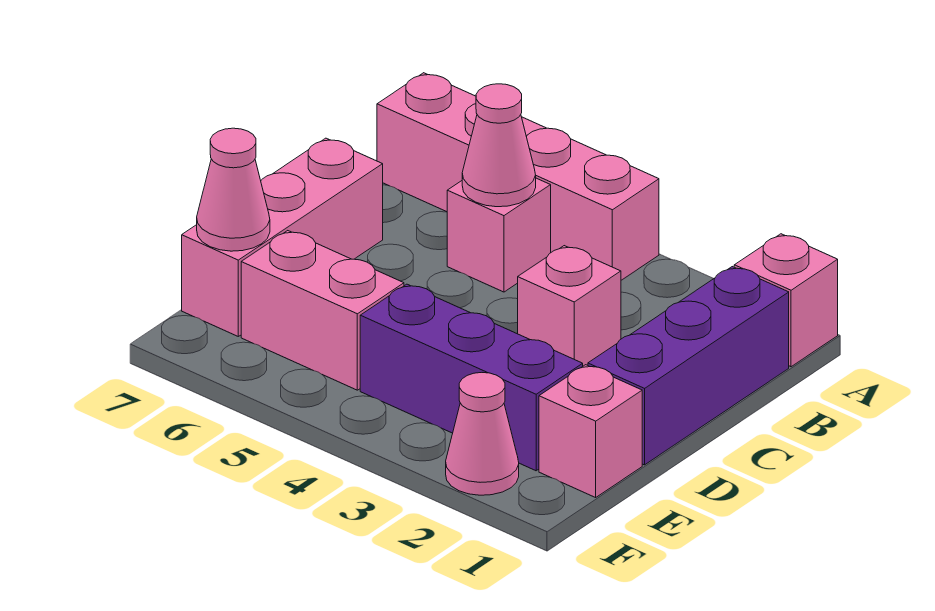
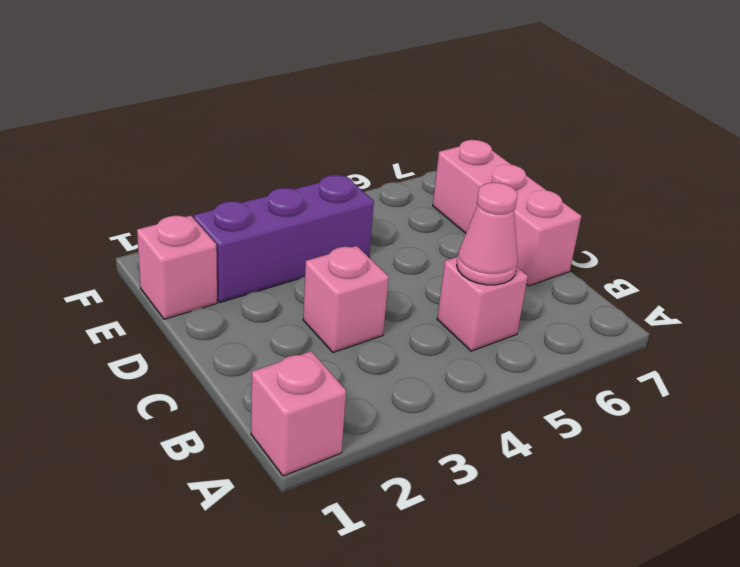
none -> pink 1x4 brick [377,73,659,280]
none -> purple 1x3 brick [588,267,789,465]
none -> pink 1x2 brick [241,231,404,390]

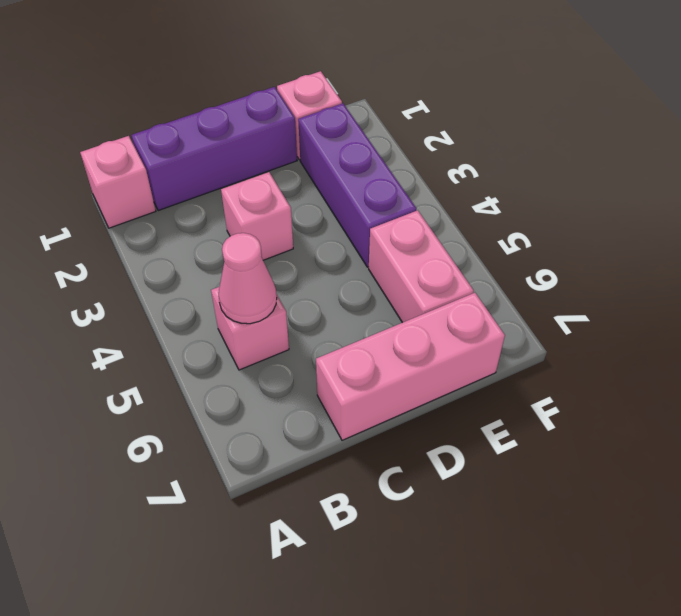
none -> pink 1x4 brick [377,73,659,280]
none -> pink 1x1 cone [446,373,519,495]
none -> pink 1x1 cone [197,128,270,251]

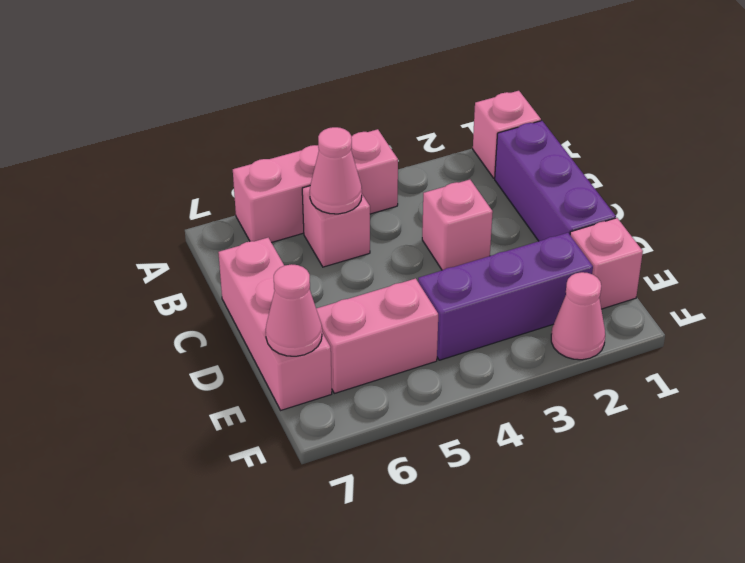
pink 1x3 brick [233,129,398,243] -> pink 1x4 brick [377,73,659,280]

